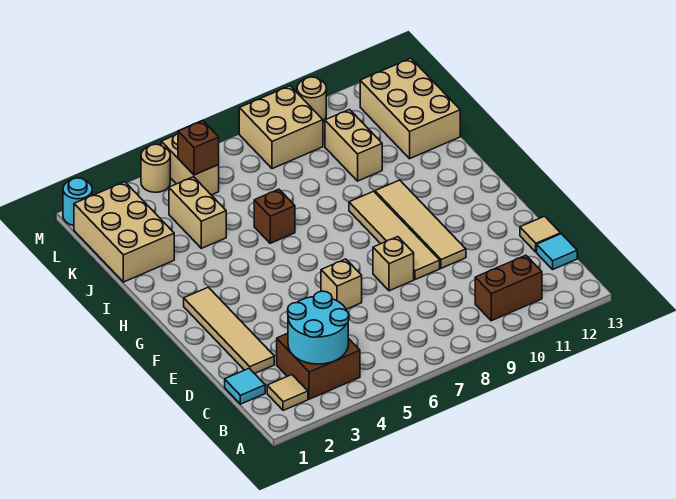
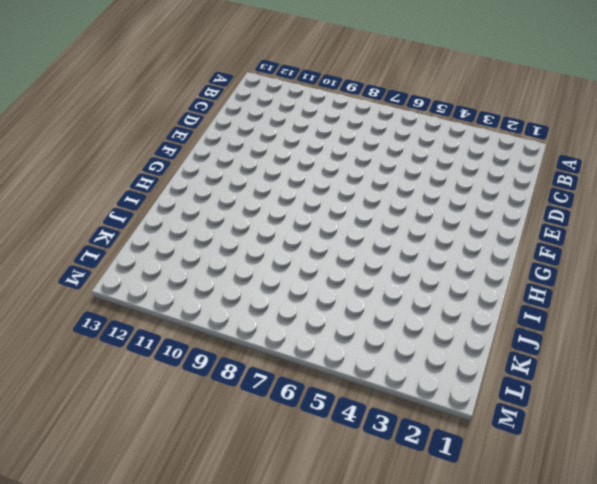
none -> tan 1x1 tile [267,375,308,410]
none -> brown 2x2 brick [277,333,360,399]
none -> brown 1x2 brick [475,255,542,321]

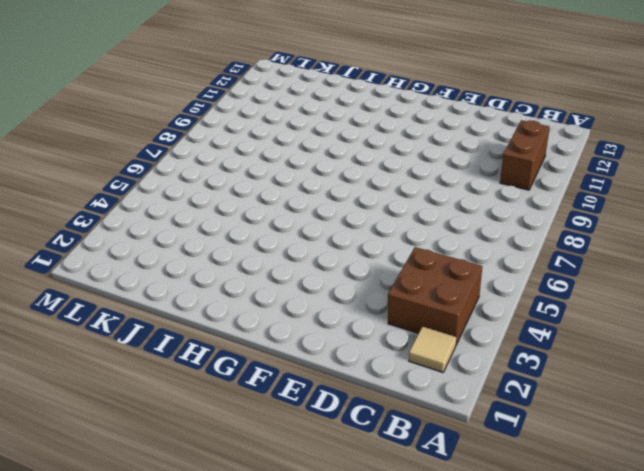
none -> cyan 1x1 tile [225,368,265,404]
none -> cyan 1x1 tile [537,234,577,269]
none -> tan 1x4 tile [184,287,274,374]

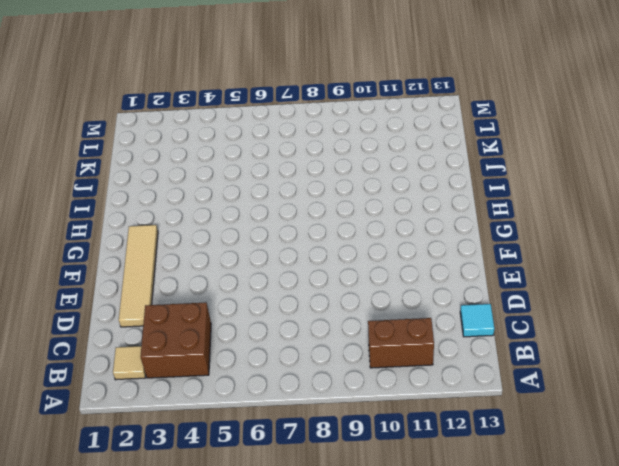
none -> cyan 1x1 tile [225,368,265,404]
none -> tan 1x1 tile [520,216,561,252]
none -> tan 1x1 brick [321,259,362,309]

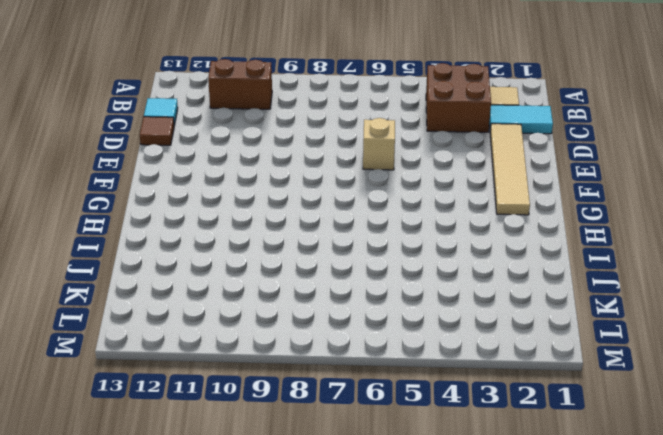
cyan 1x2 tile [489,105,553,134] -> cyan 1x1 tile [225,368,265,404]
brown 1x1 tile [140,117,174,145] -> tan 1x1 tile [520,216,561,252]
none -> tan 1x1 brick [373,237,414,291]
none -> tan 1x4 tile [349,191,440,280]
none -> tan 1x4 tile [375,180,466,268]

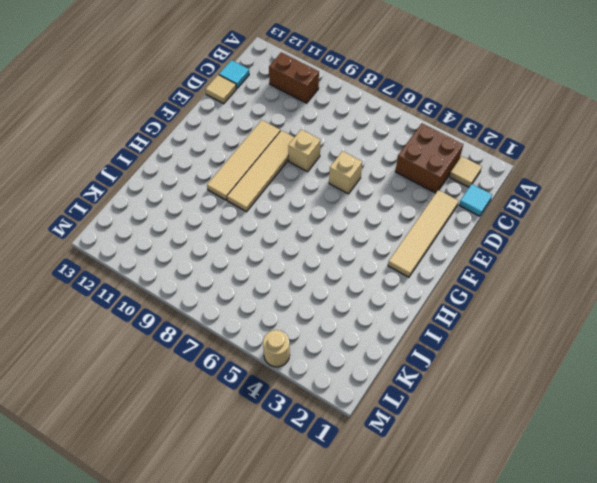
none -> brown 1x1 brick [254,189,295,243]
none -> tan 2x3 brick [74,182,174,282]
none -> tan 1x2 brick [169,177,226,248]

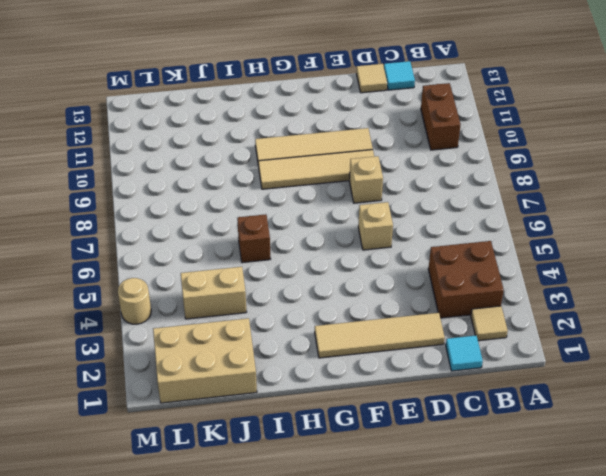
none -> tan 1x2 brick [325,110,382,181]
none -> tan 2x3 brick [360,58,460,159]
none -> tan 1x2 brick [161,134,219,195]

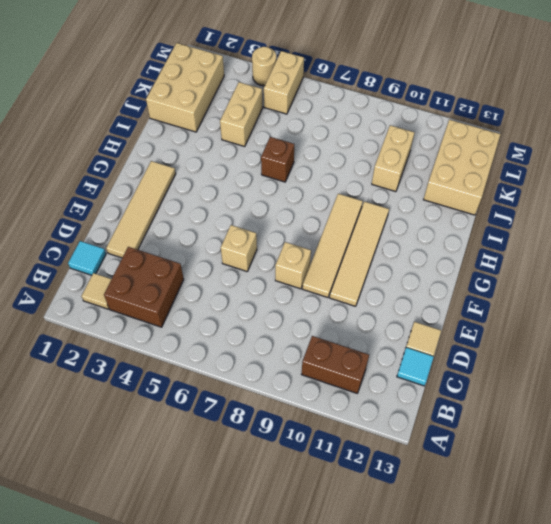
none -> tan 2x2 brick [239,86,323,169]
none -> cyan 1x1 round brick [63,178,92,226]
none -> tan 1x1 round brick [297,77,326,121]

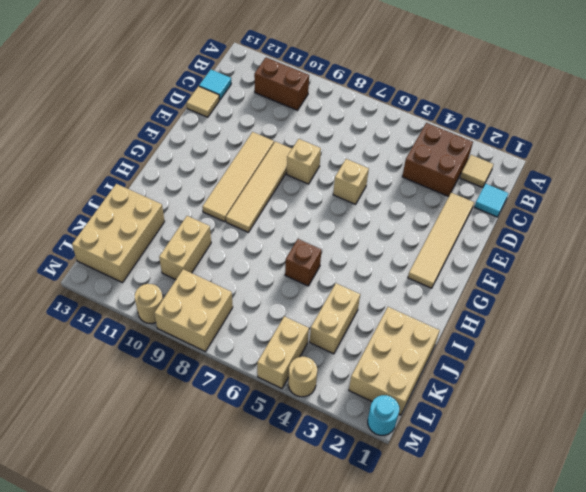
none -> cyan 2x2 round brick [288,291,349,364]
none -> brown 1x1 brick [178,121,219,175]

